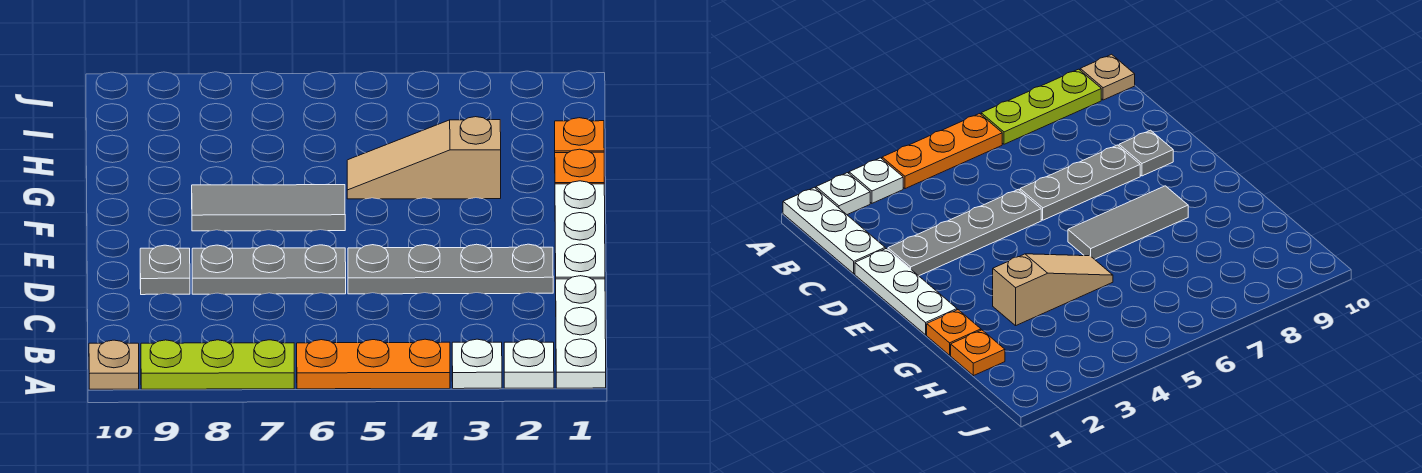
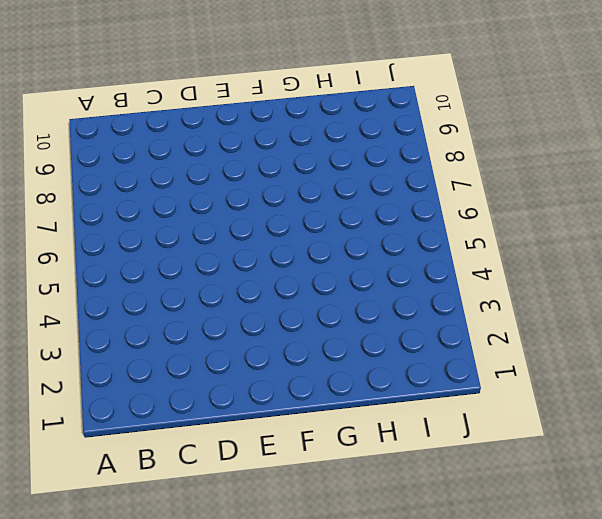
none -> white 1x3 plate [556,276,606,388]
none -> white 1x1 plate [504,339,554,388]
none -> white 1x1 plate [452,339,502,389]

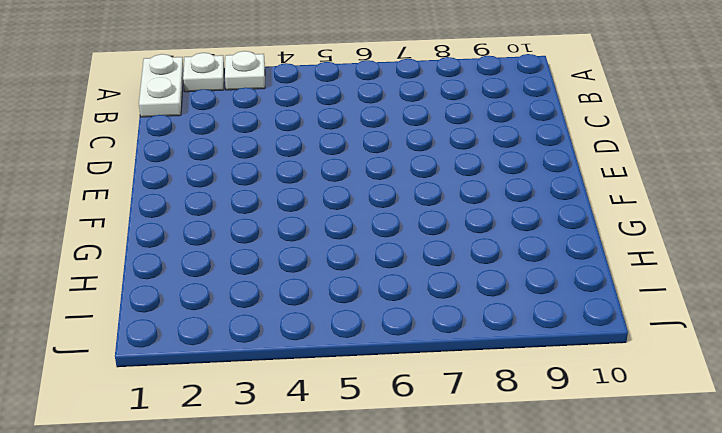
white 1x2 plate [139,54,184,117] -> white 1x3 plate [556,276,606,388]
none -> orange 1x3 plate [297,339,450,389]
none -> lime 1x3 plate [141,340,294,389]
none -> tan 1x1 plate [89,340,139,389]

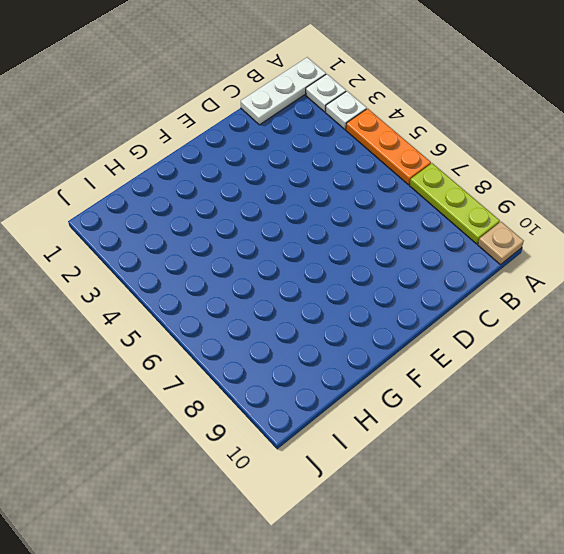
none -> white 1x3 plate [555,181,605,279]
none -> grey 1x4 plate [348,244,553,294]
none -> grey 1x3 plate [192,245,346,294]

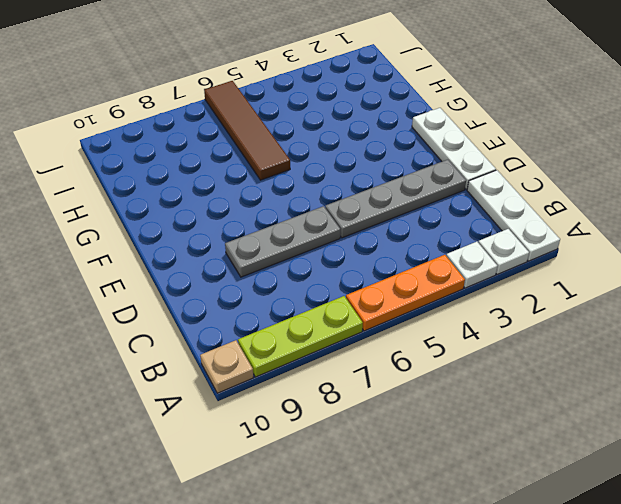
brown 1x4 tile [204,81,290,180] -> none
none -> grey 1x1 plate [140,245,190,295]
none -> grey 1x3 tile [192,185,345,231]
none -> orange 1x1 plate [555,149,604,184]

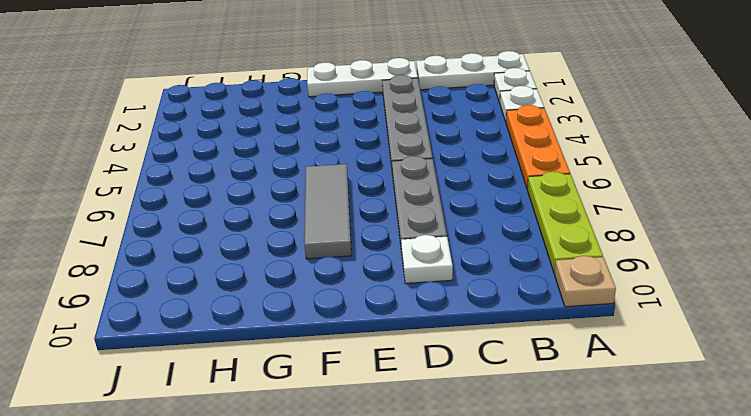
white 1x1 plate [401,235,453,284] -> grey 1x1 plate [140,245,190,295]
none -> orange 1x1 plate [555,149,604,184]
none -> tan 1x3 slope [347,117,501,199]
none -> orange 1x1 plate [555,118,604,153]

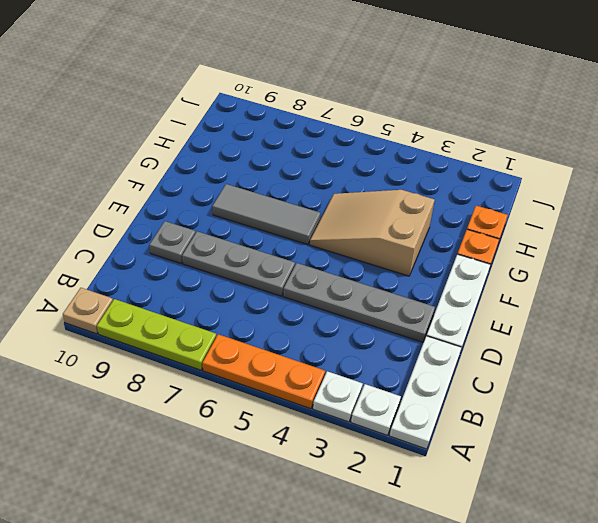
tan 2x3 slope [310,190,435,276] -> tan 1x3 slope [347,117,501,199]

